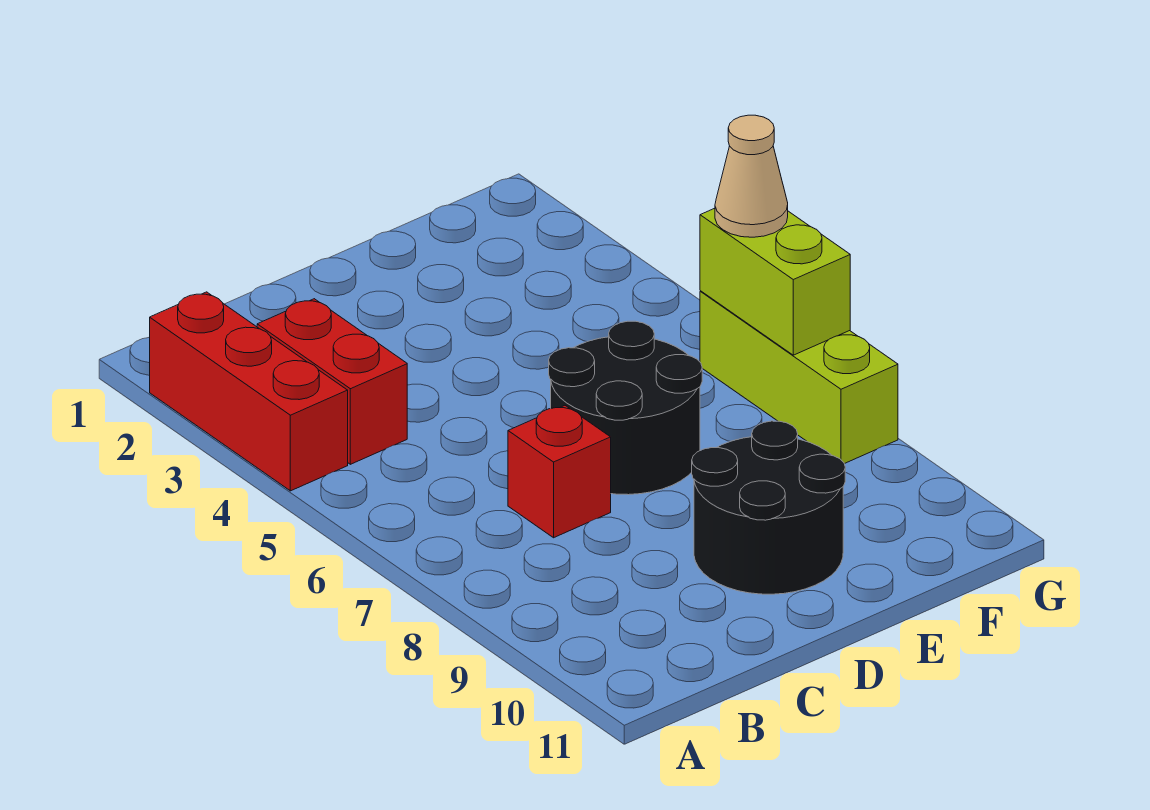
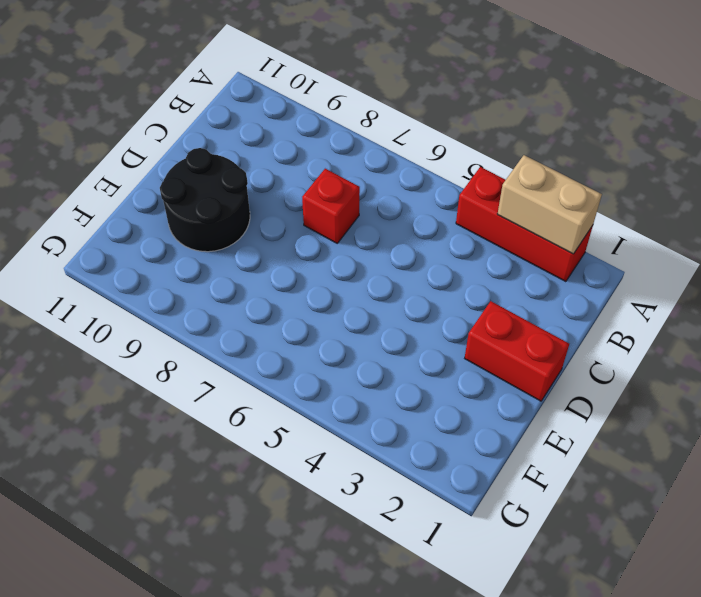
tan 1x2 brick [497,155,602,254] -> none
red 1x2 brick [465,301,569,401] -> red 1x2 brick moved to [257,299,407,464]
none -> black 2x2 round brick [549,321,702,495]
none -> lime 1x3 brick [700,291,898,464]

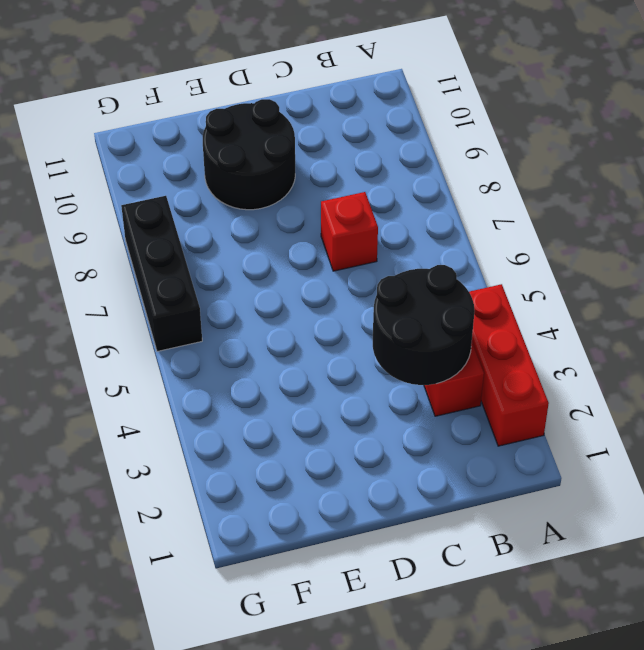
black 2x2 round brick [373,265,475,385] -> black 2x2 round brick moved to [549,321,702,495]
black 1x3 brick [121,196,202,351] -> lime 1x3 brick [700,291,898,464]
none -> lime 1x2 brick [700,208,850,355]
none -> tan 1x1 cone [715,115,788,237]

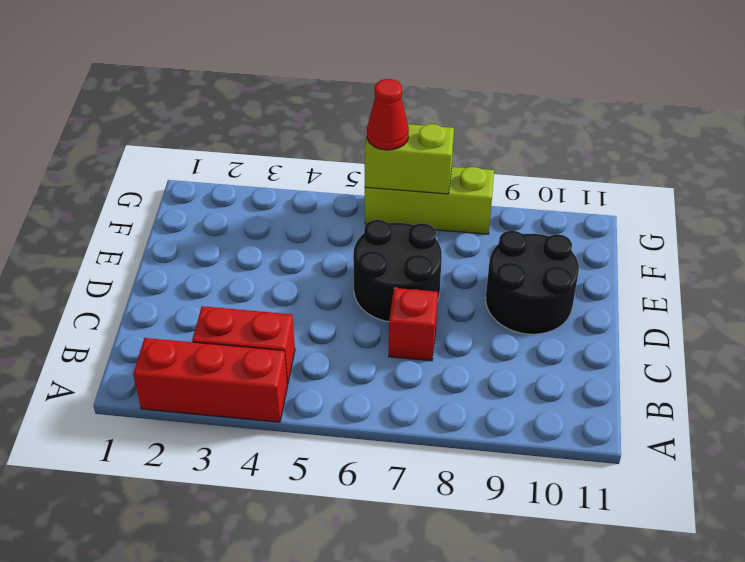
red 1x1 cone [367,79,409,150] -> tan 1x1 cone [715,115,788,237]

